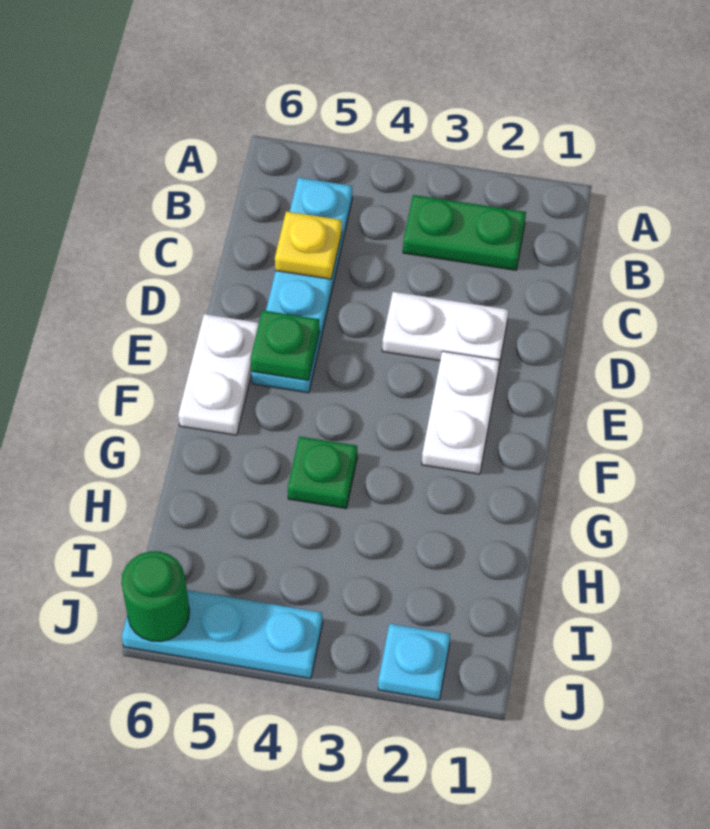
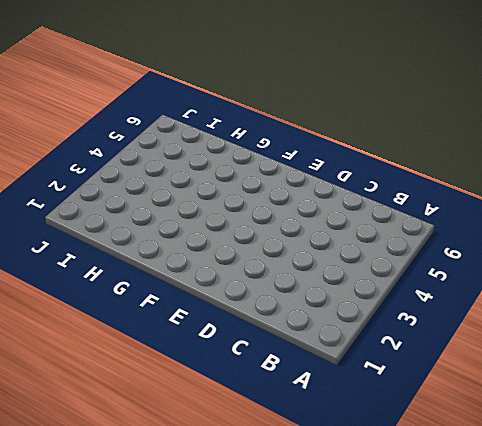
none -> green 1x2 plate [403,195,526,270]
none -> cyan 1x4 plate [251,178,352,393]

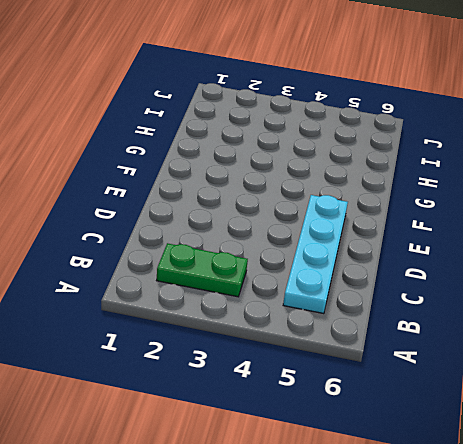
none -> white 1x2 plate [382,292,508,365]
none -> white 1x2 plate [422,351,499,474]

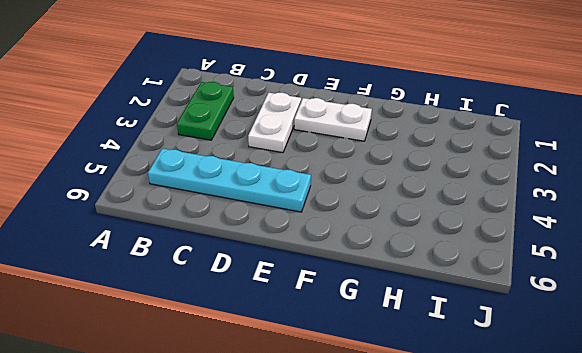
none -> white 1x2 plate [178,314,259,435]
none -> green 1x1 plate [288,436,357,508]

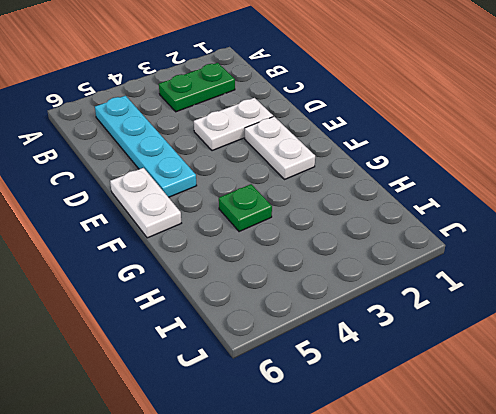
none -> cyan 1x1 plate [378,624,450,700]
none -> cyan 1x3 plate [122,590,323,679]

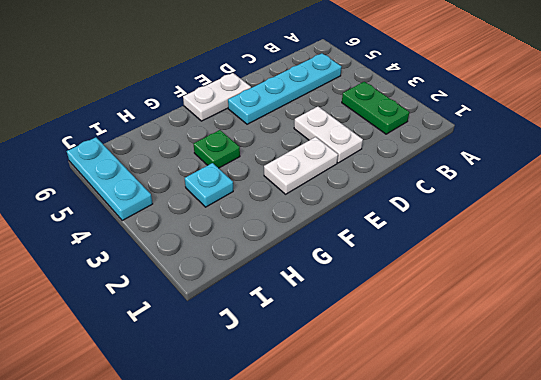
cyan 1x1 plate [185,163,233,207] -> cyan 1x1 plate moved to [378,624,450,700]
none -> yellow 1x1 plate [275,211,342,279]
none -> green 1x1 plate [250,310,320,380]

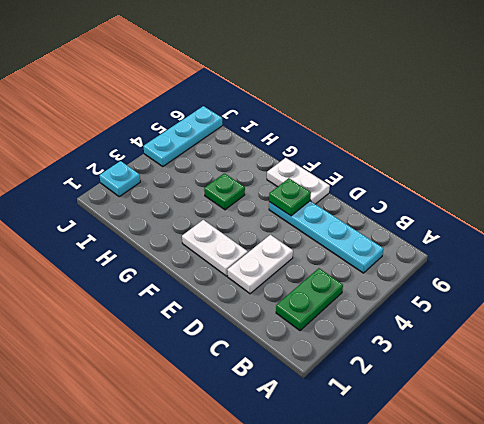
none -> yellow 1x1 plate [275,211,342,279]
none -> green 1x1 round brick [121,551,189,641]

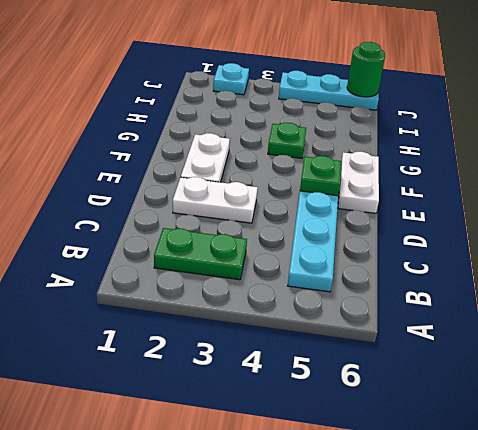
none -> yellow 1x1 plate [275,211,342,279]

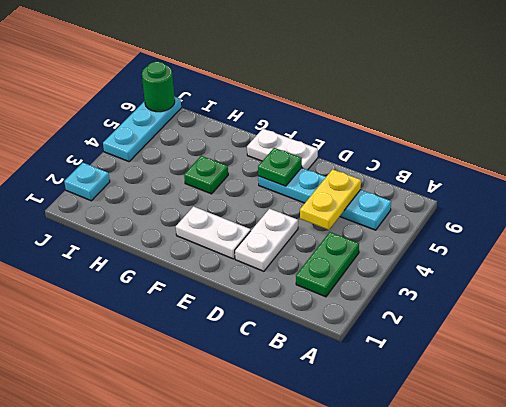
yellow 1x2 plate [300,169,361,230] -> yellow 1x1 plate [275,211,342,279]

